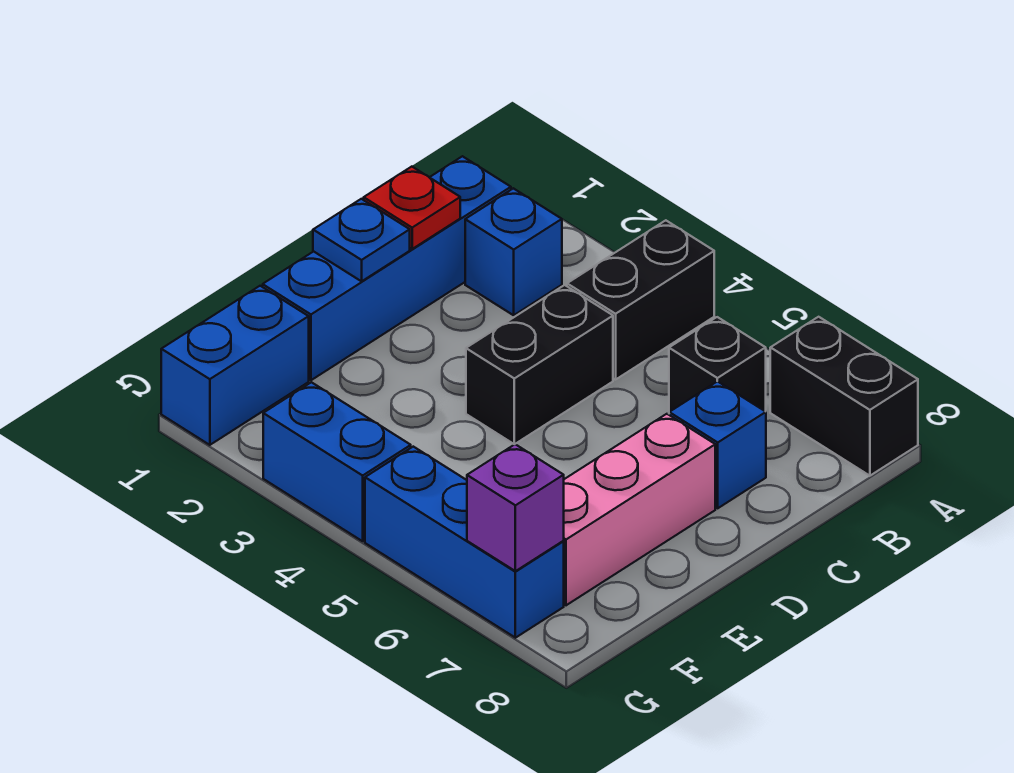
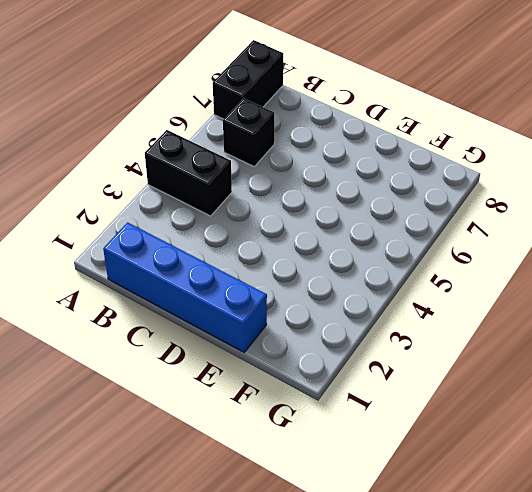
none -> blue 1x1 brick [465,188,562,315]
none -> black 1x2 brick [466,285,613,444]
none -> blue 1x1 brick [669,381,766,508]

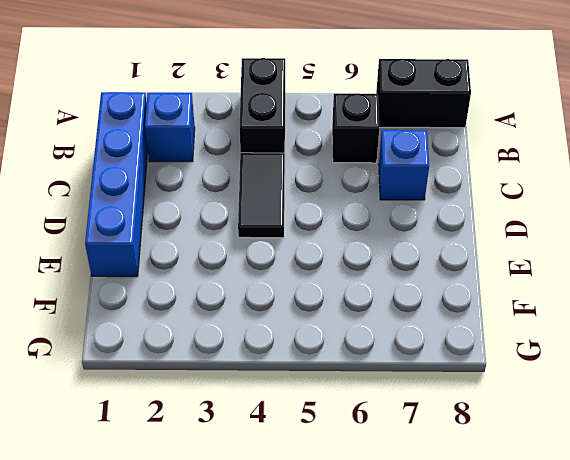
black 1x2 tile [238,153,285,238] -> black 1x2 brick [466,285,613,444]
none -> pink 1x3 brick [564,414,715,605]
none -> blue 1x2 brick [161,286,309,445]
none -> blue 1x2 brick [263,382,411,541]

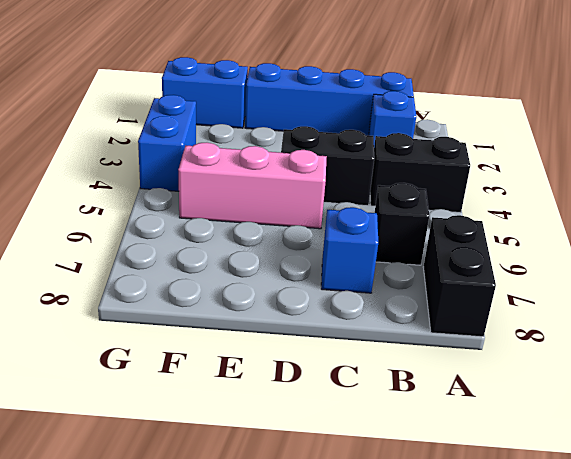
pink 1x3 brick [178,143,327,229] -> pink 1x3 brick moved to [564,414,715,605]
none -> blue 1x3 brick [365,447,564,638]
none -> red 1x1 plate [364,167,460,249]
none -> blue 1x1 plate [313,199,410,281]

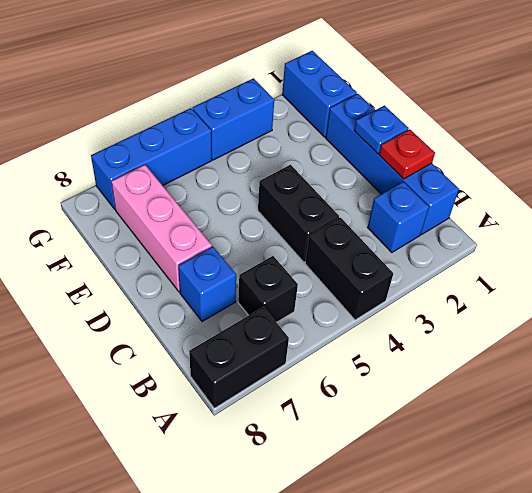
none -> purple 1x1 brick [467,444,564,571]

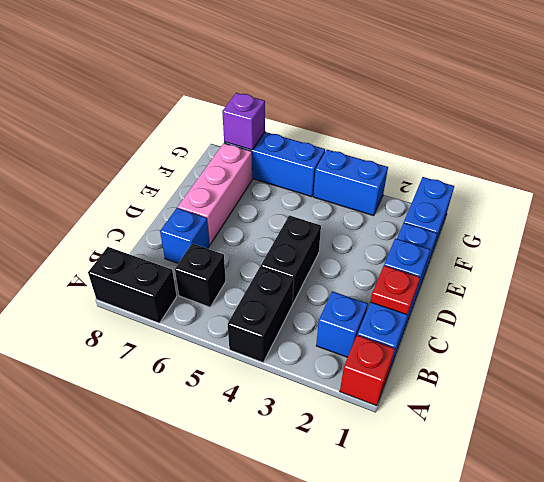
red 1x1 brick [340,335,395,406] -> none

